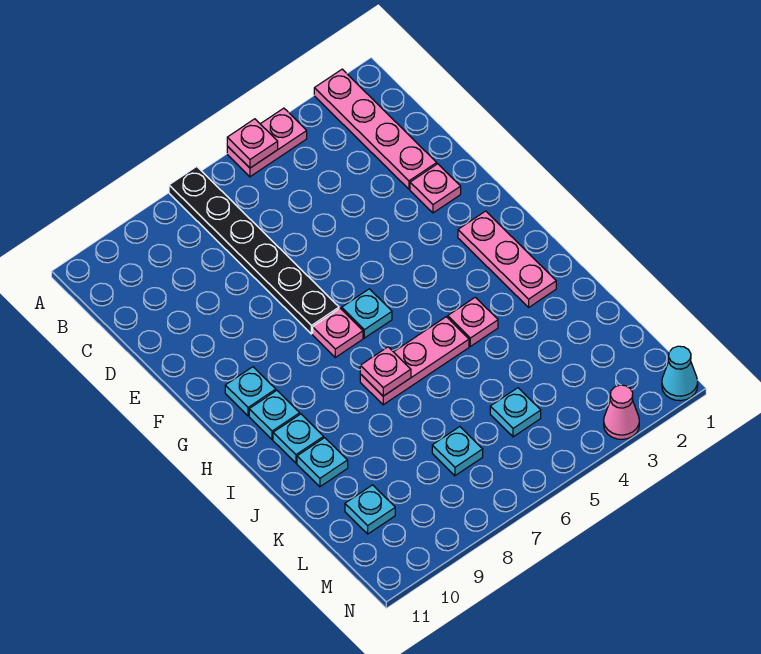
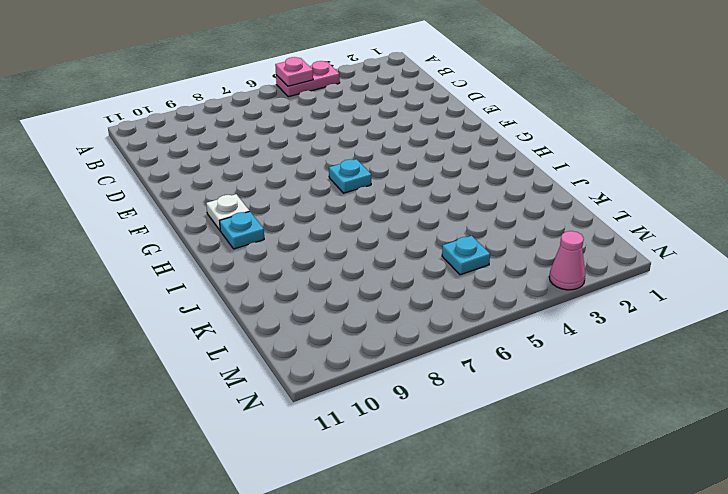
white 1x1 plate [206,194,250,230] -> cyan 1x1 plate [225,367,276,416]
none -> pink 1x4 plate [314,69,437,189]
none -> black 1x6 plate [169,166,339,334]
none -> pink 1x1 plate [410,164,461,213]

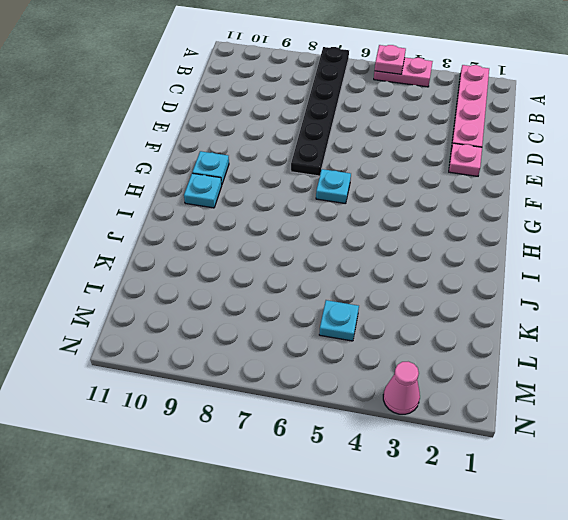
none -> pink 1x3 plate [458,211,556,307]
none -> pink 1x1 plate [313,308,363,357]
none -> pink 1x1 plate [448,297,498,346]

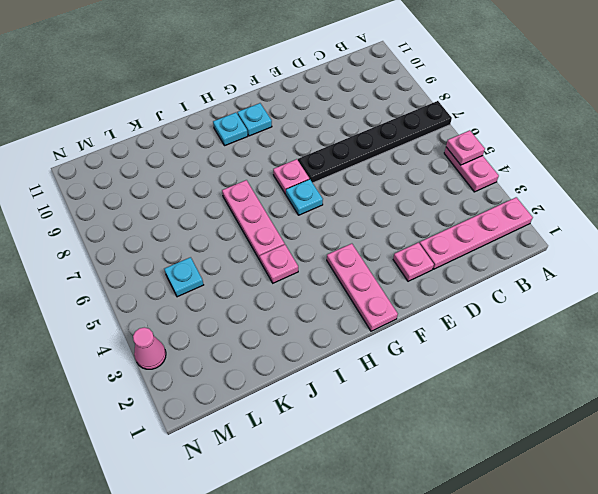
pink 1x3 plate [327,244,398,331] -> pink 1x3 plate turned to [458,211,556,307]
none -> cyan 1x1 plate [273,414,324,463]
none -> cyan 1x1 plate [297,438,348,487]
none -> cyan 1x1 plate [432,427,483,476]

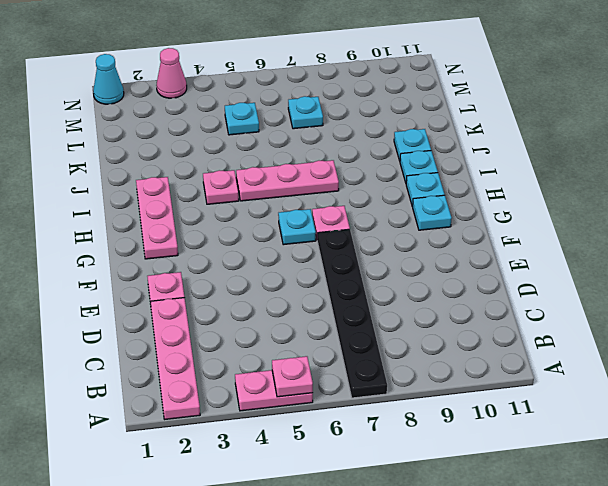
none -> cyan 1x1 plate [345,485,395,534]
none -> pink 1x1 plate [360,347,411,396]

